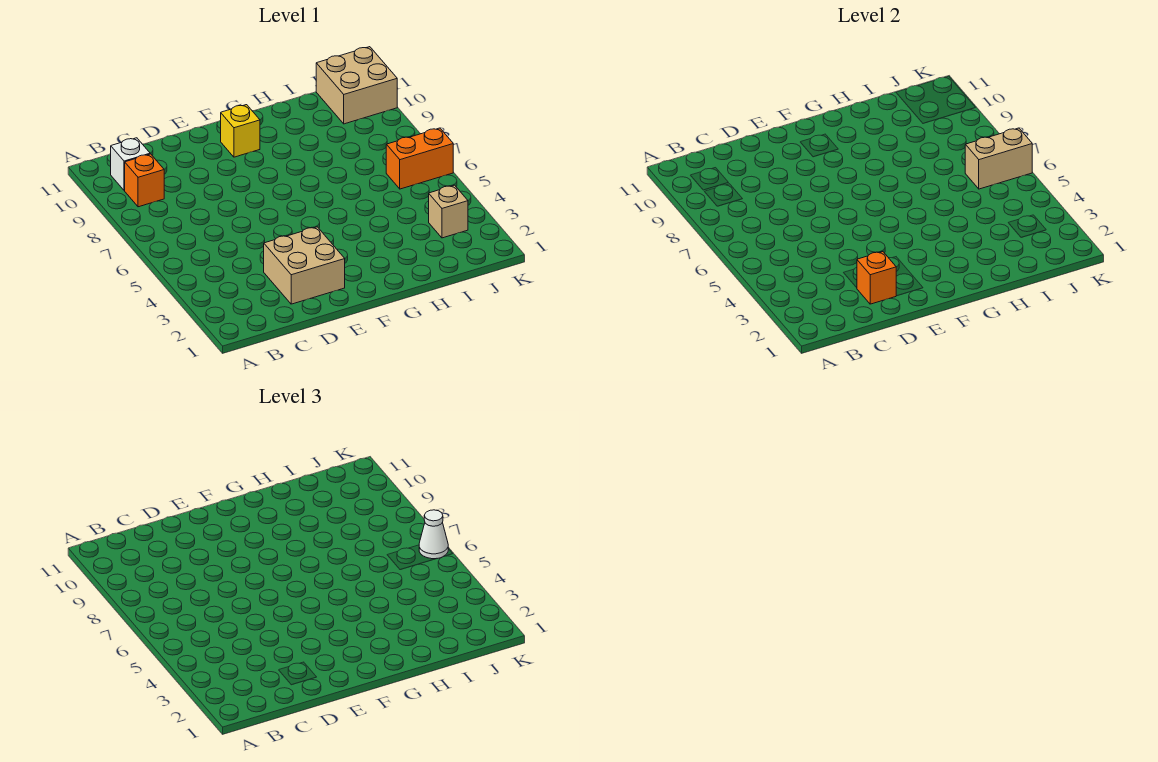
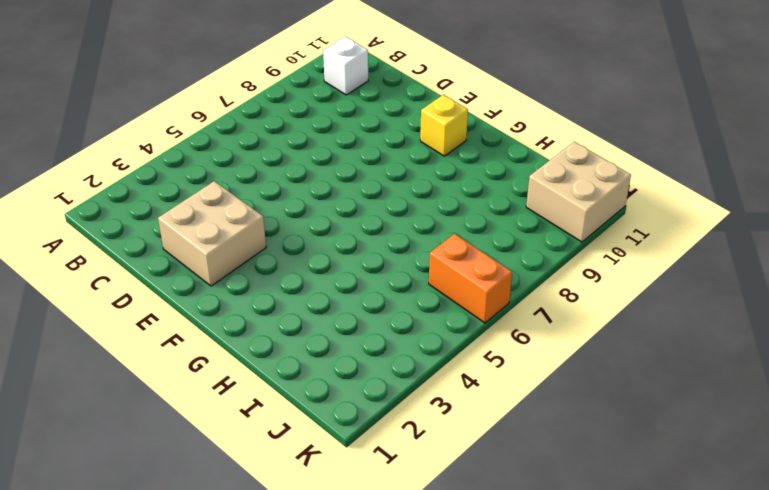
none -> orange 1x1 brick [125,154,164,207]
none -> tan 1x1 brick [429,185,468,238]

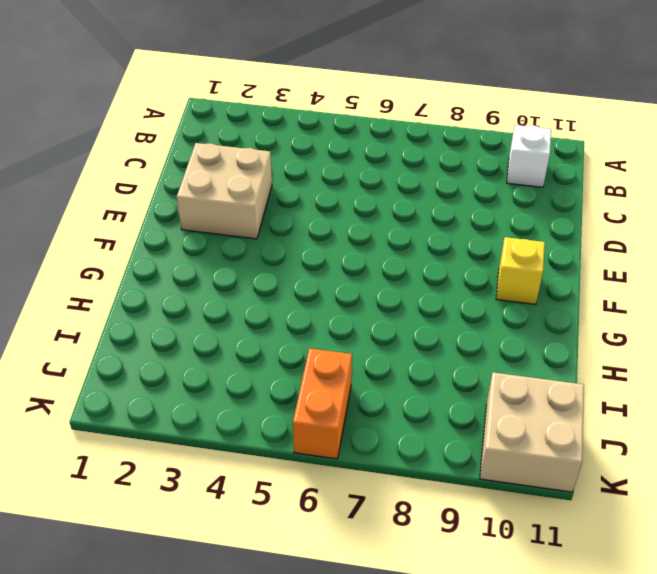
none -> orange 1x1 brick [125,154,164,207]
none -> tan 1x1 brick [429,185,468,238]

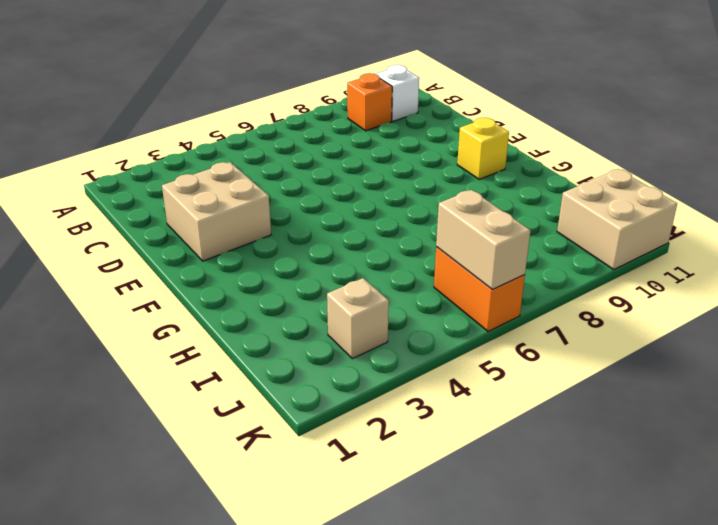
none -> orange 1x1 brick [857,252,896,304]
none -> white 1x1 cone [419,510,448,559]

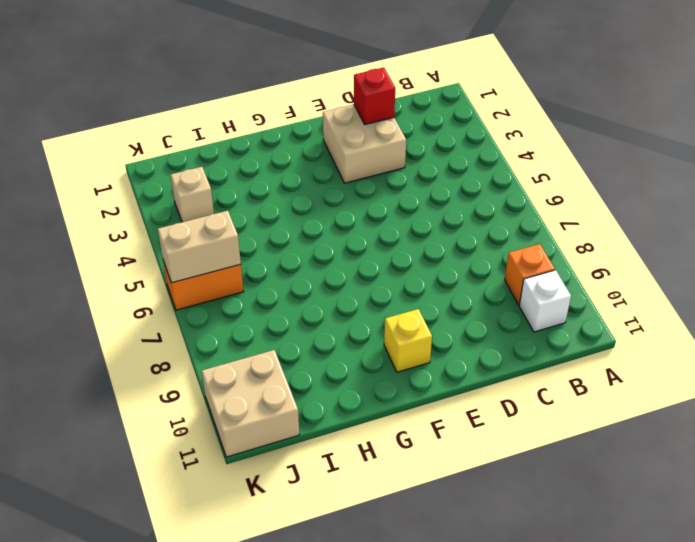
red 1x1 brick [354,68,395,124] -> orange 1x1 brick [857,252,896,304]
none -> white 1x1 cone [419,510,448,559]

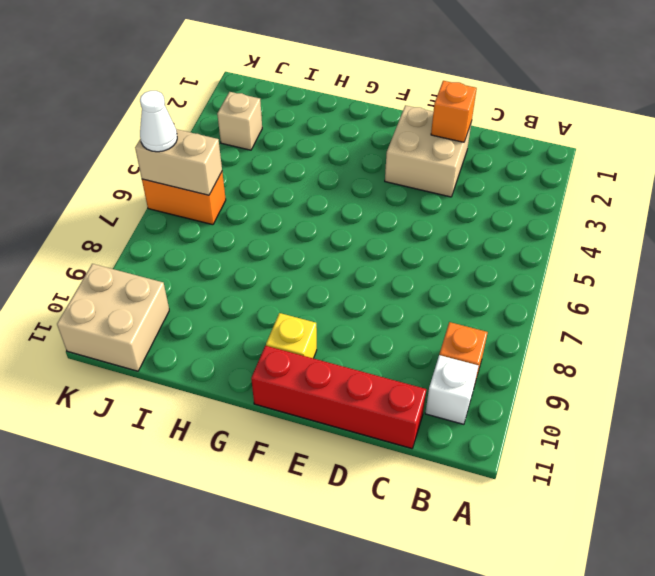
red 1x4 brick [251,346,426,449] -> none

